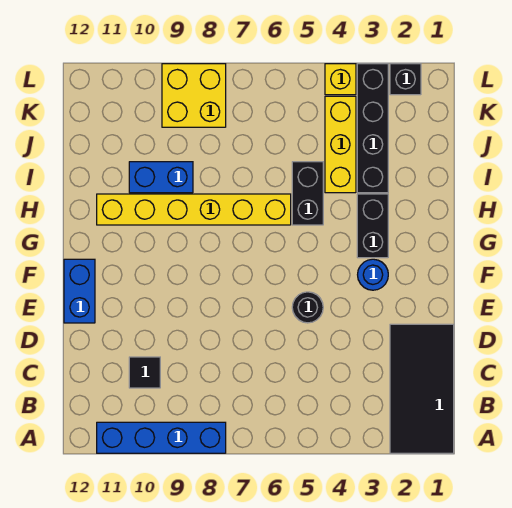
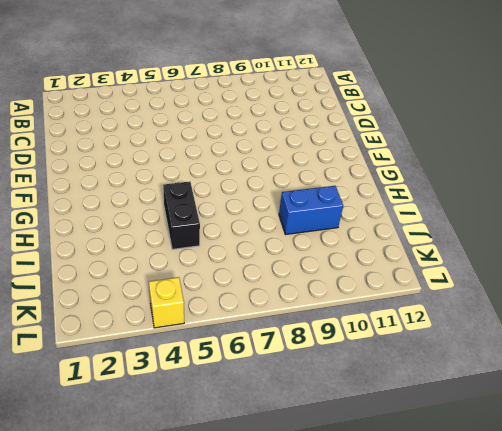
none -> black 2x4 tile [390,324,454,453]
none -> blue 1x4 brick [97,422,226,453]
none -> black 1x1 tile [129,357,160,388]

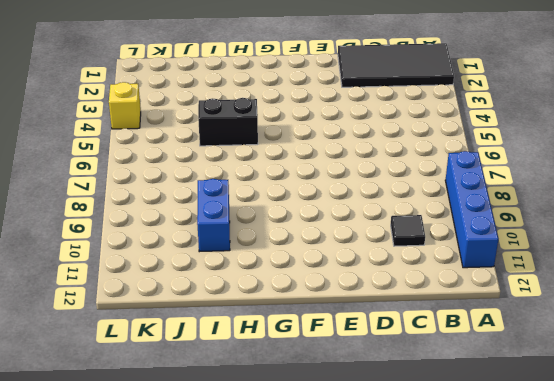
none -> black 1x1 round brick [292,292,323,323]
none -> blue 1x2 brick [64,259,95,323]
none -> blue 1x1 round brick [358,259,388,290]

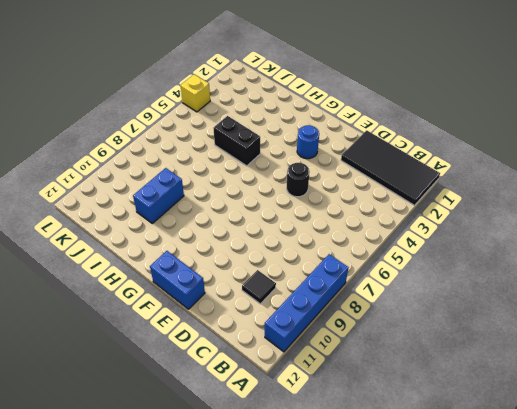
none -> black 1x2 brick [357,194,388,258]
none -> yellow 1x6 brick [97,194,291,225]
none -> black 1x4 brick [357,64,388,193]

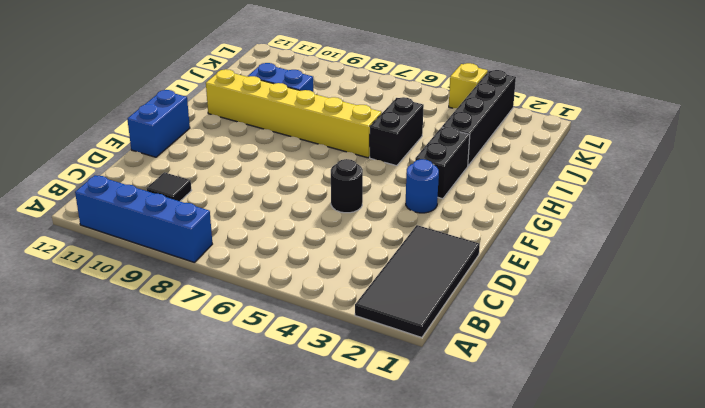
none -> yellow 1x3 brick [325,96,356,193]
none -> yellow 2x2 brick [162,64,226,127]
none -> black 1x1 brick [390,64,421,95]

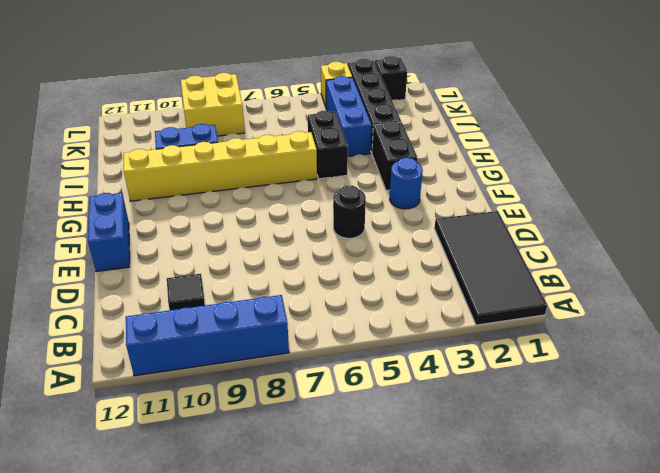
blue 1x3 brick [326,76,372,156] -> yellow 1x3 brick [325,96,356,193]

